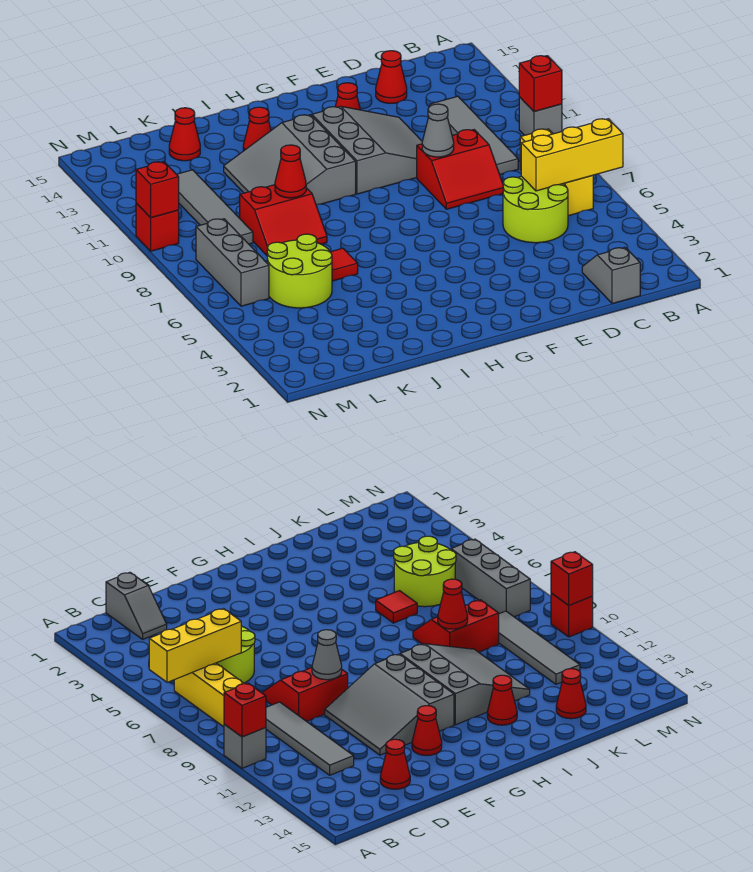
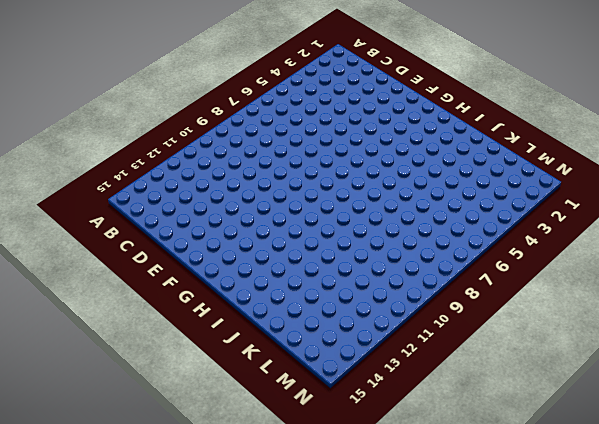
none -> grey 1x1 brick [519,97,562,135]
none -> yellow 1x3 brick [520,129,593,216]
none -> grey 1x2 slope [582,247,640,304]

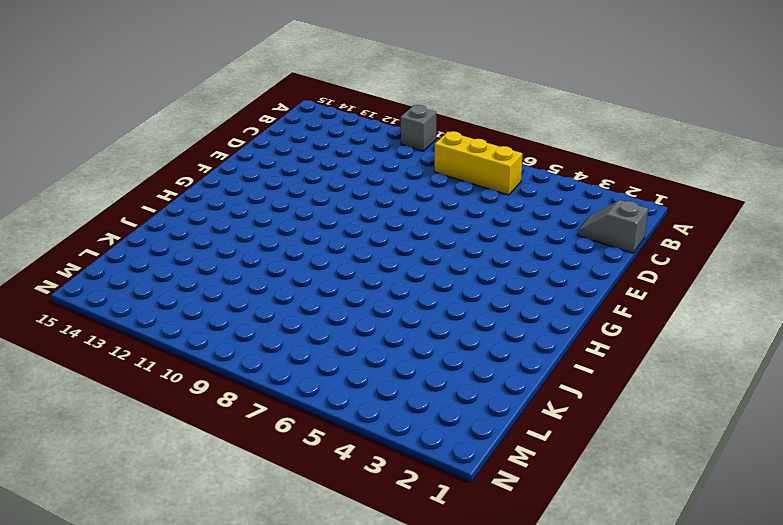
none -> lime 2x2 round brick [503,176,568,243]
none -> grey 1x4 tile [430,96,518,175]
none -> red 2x2 slope [417,130,504,209]

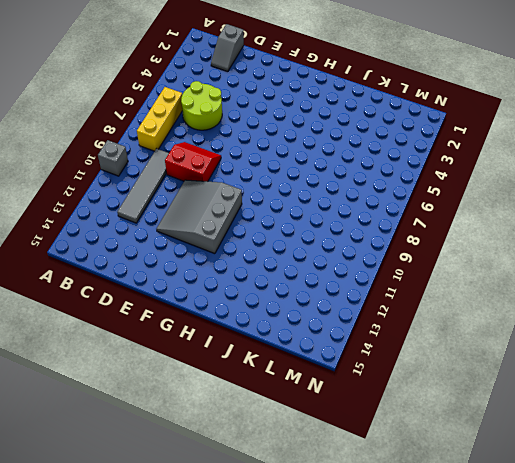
none -> red 1x1 cone [376,51,407,103]
none -> red 1x1 cone [335,83,360,110]
none -> grey 3x3 slope [224,115,356,204]

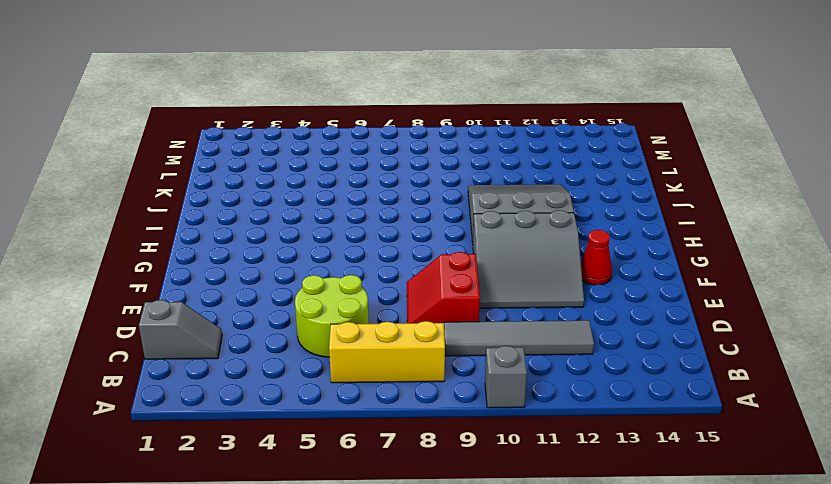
none -> red 1x1 cone [376,51,407,103]
none -> red 1x1 cone [243,107,271,151]
none -> red 1x1 tile [331,248,358,281]

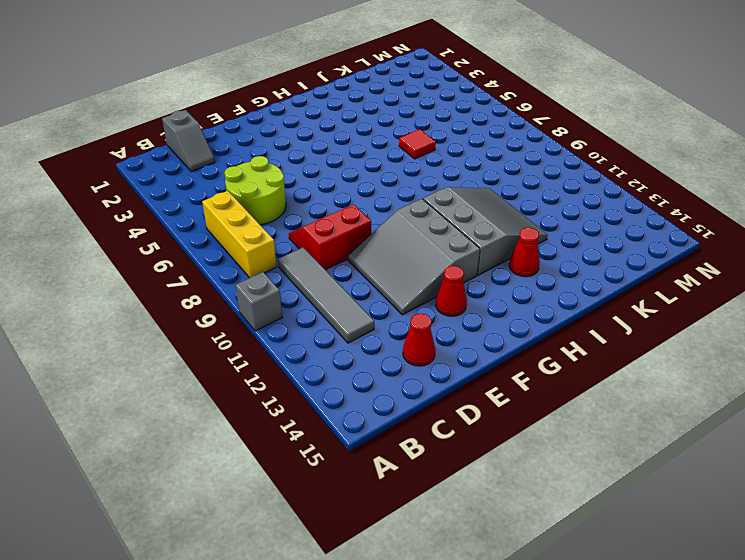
none -> red 2x2 slope [240,185,327,256]
none -> lime 2x2 round brick [267,234,332,308]
none -> red 1x1 cone [169,108,200,161]

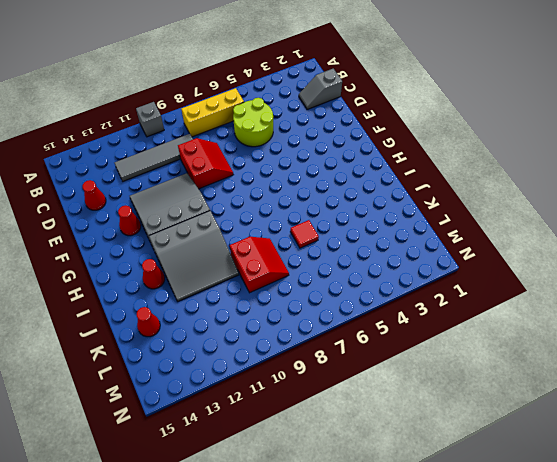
none -> lime 2x2 round brick [267,234,332,308]
none -> grey 1x4 tile [177,170,253,244]
none -> grey 1x3 brick [196,219,269,306]

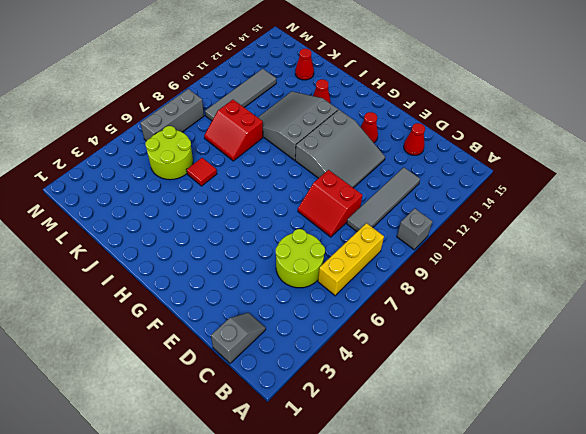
none -> red 1x1 brick [136,203,179,251]
none -> yellow 1x3 brick [521,119,623,191]
none -> red 1x1 brick [519,56,562,111]

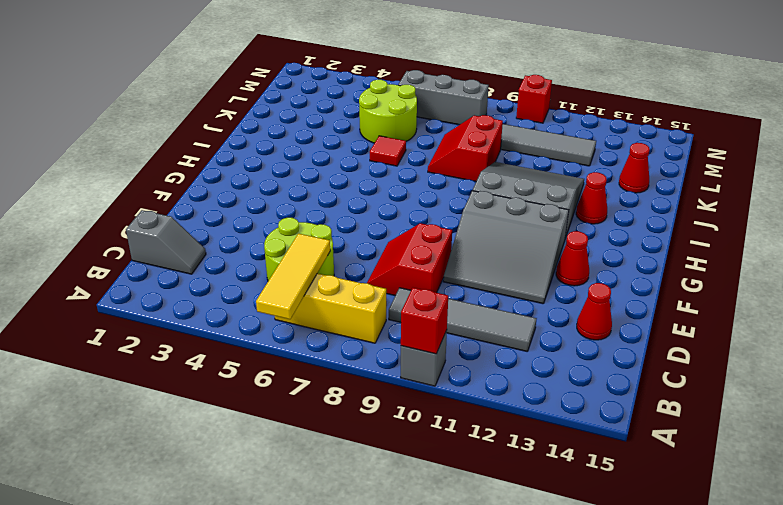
yellow 1x3 tile [256,234,330,319] -> yellow 1x3 brick [521,119,623,191]
none -> grey 1x1 cone [422,104,454,157]
none -> red 1x1 cone [275,145,306,198]
none -> red 1x1 brick [136,162,179,218]

